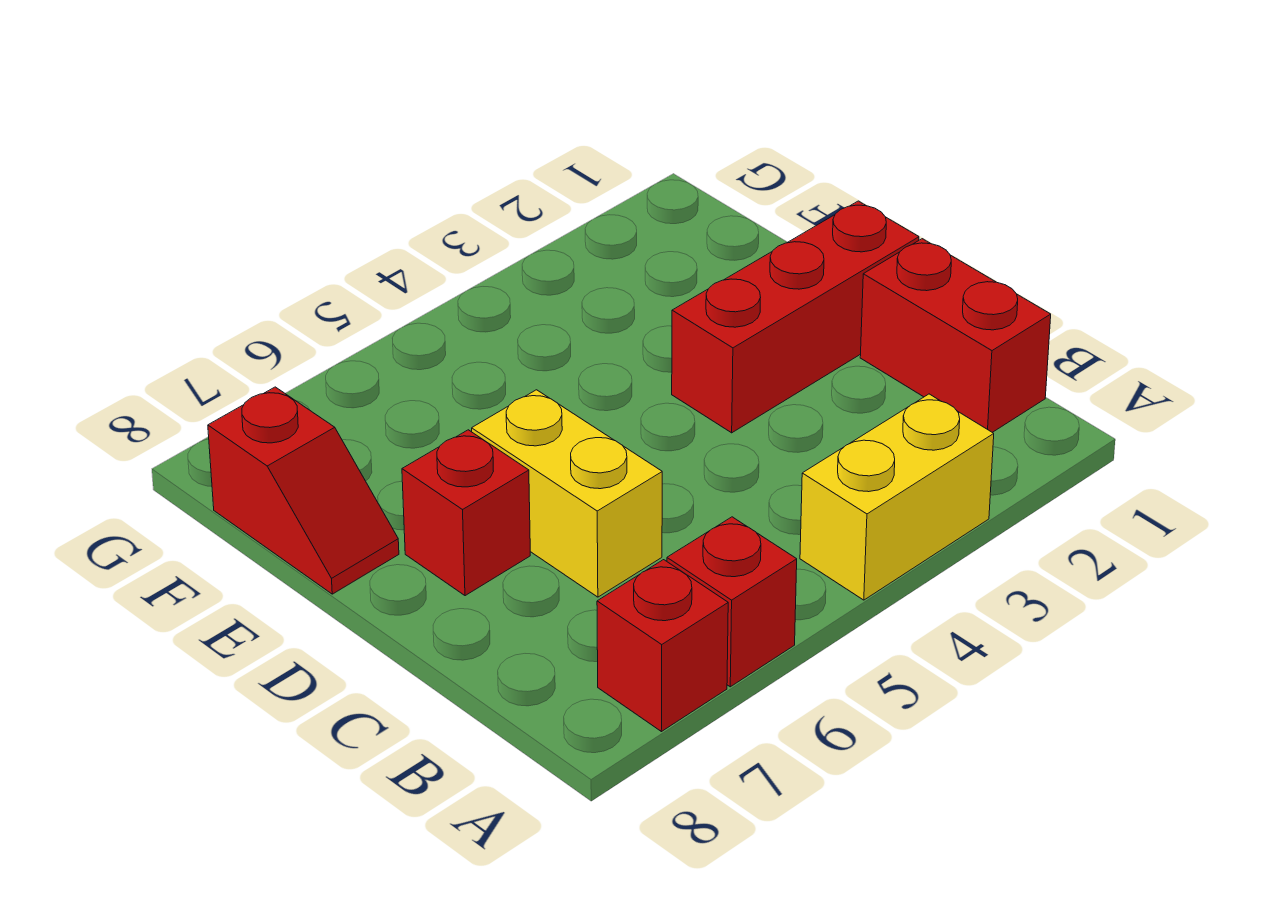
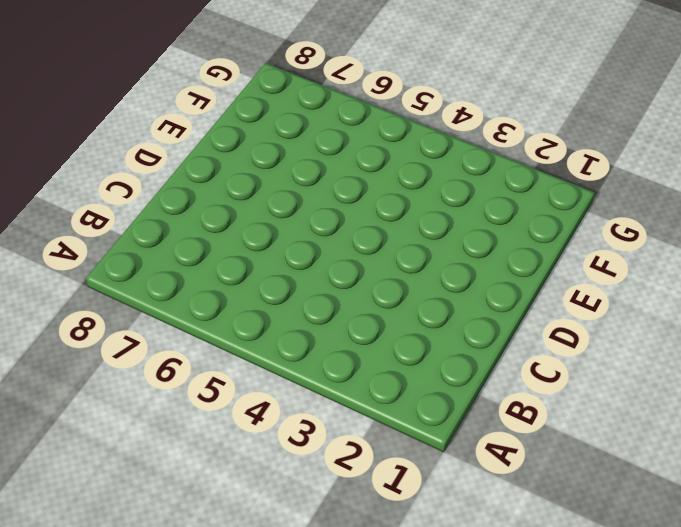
none -> yellow 1x2 brick [800,394,994,600]
none -> red 1x1 brick [667,517,797,687]

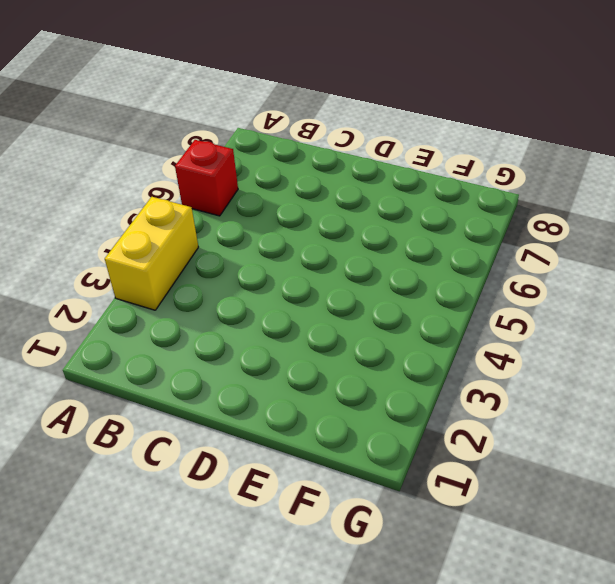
none -> red 1x1 brick [597,560,728,732]
none -> red 1x2 brick [860,239,1051,432]

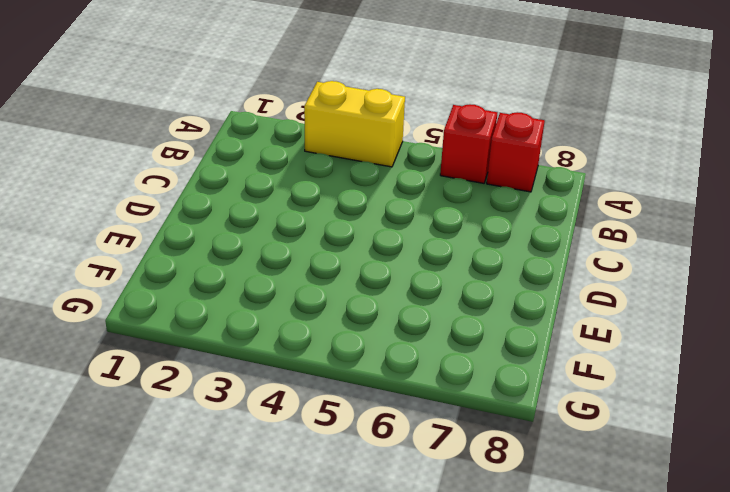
none -> red 1x2 brick [860,239,1051,432]
none -> yellow 1x2 brick [472,390,662,597]

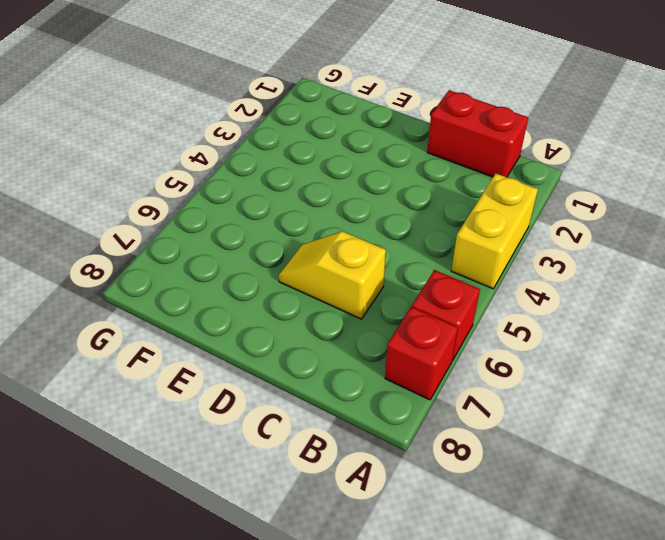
yellow 1x2 slope [279,231,386,319] -> yellow 1x2 brick [472,390,662,597]
none -> red 1x3 brick [672,201,919,433]
none -> red 1x1 brick [402,430,530,596]

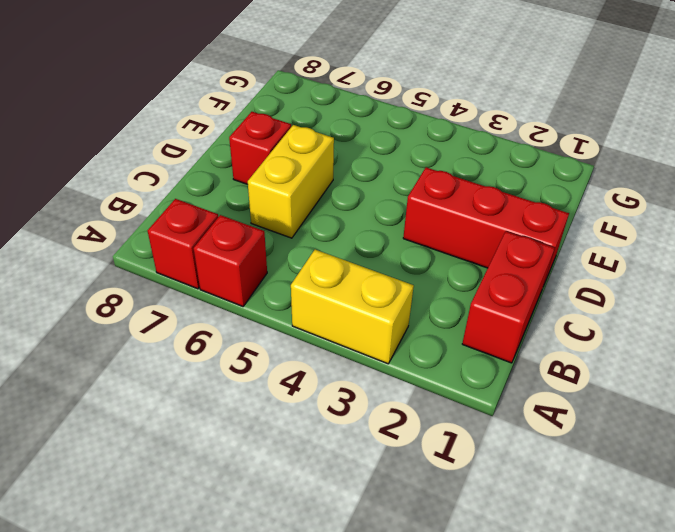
none -> red 1x2 slope [208,387,399,594]

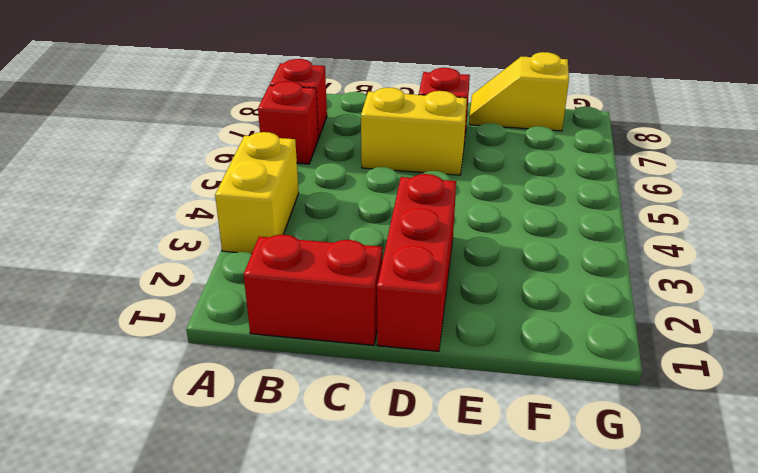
yellow 1x2 slope [469,52,569,131] -> red 1x2 slope [208,387,399,594]

